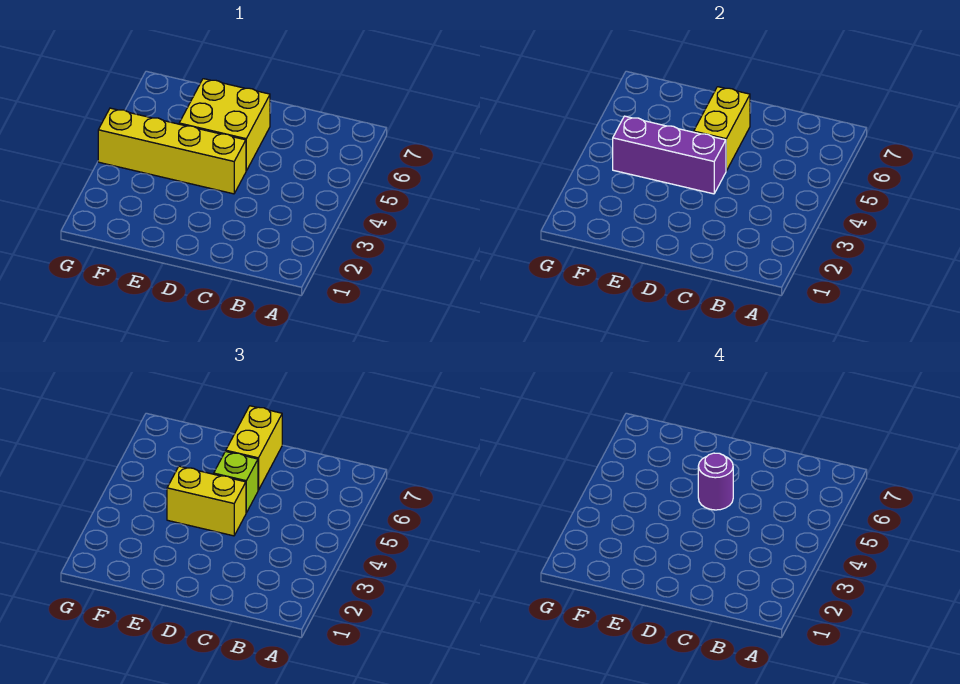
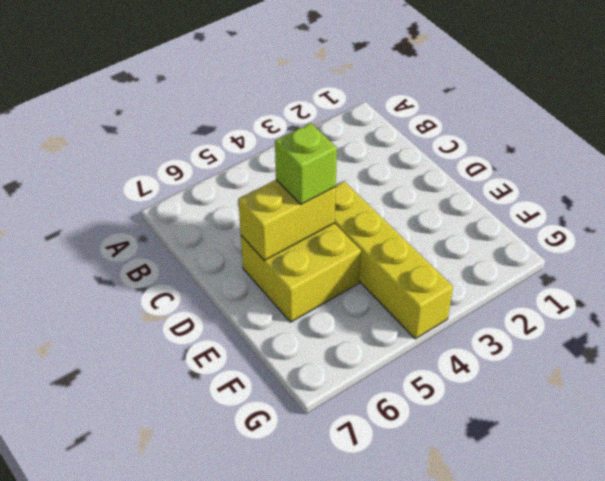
none -> purple 1x3 brick [613,116,726,194]
none -> yellow 1x2 brick [167,466,246,536]

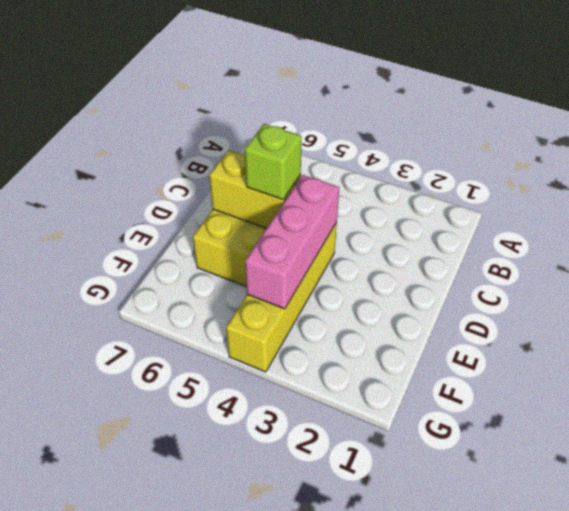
pink 1x3 brick [245,175,339,309] -> purple 1x3 brick [613,116,726,194]
none -> yellow 1x2 brick [167,466,246,536]
none -> yellow 1x2 brick [226,406,282,490]

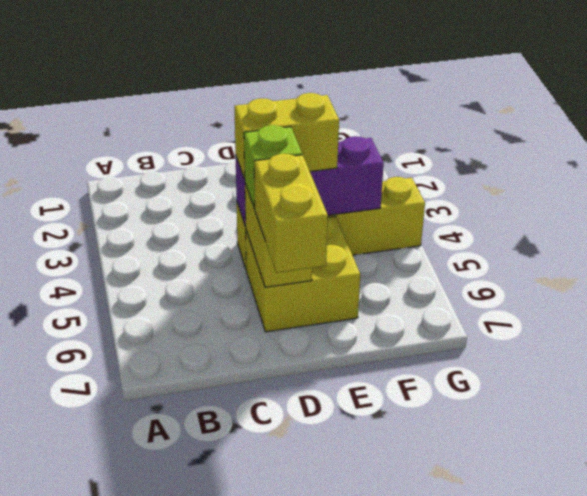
none -> purple 1x1 round brick [698,453,733,510]

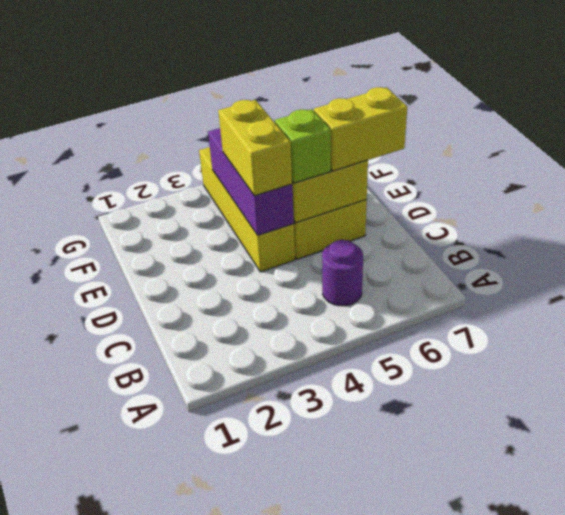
purple 1x1 round brick [322,240,363,306] -> purple 1x1 round brick moved to [698,453,733,510]

